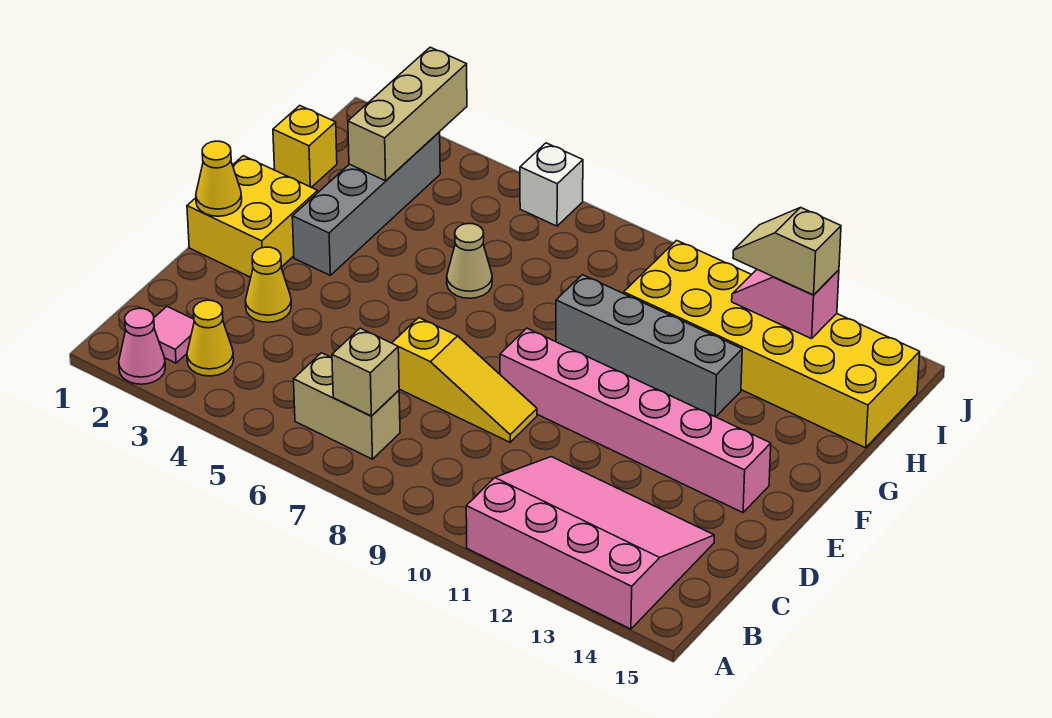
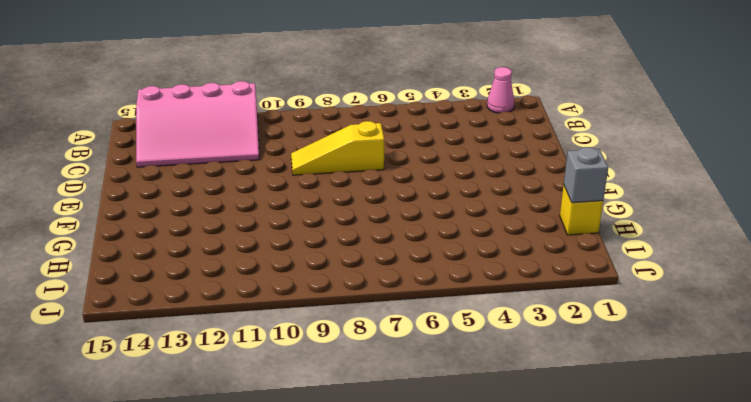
grey 1x1 brick [564,147,608,203] -> none
none -> pink 1x1 tile [154,307,194,363]
none -> yellow 1x1 cone [187,300,234,376]
none -> tan 1x2 brick [294,353,400,459]

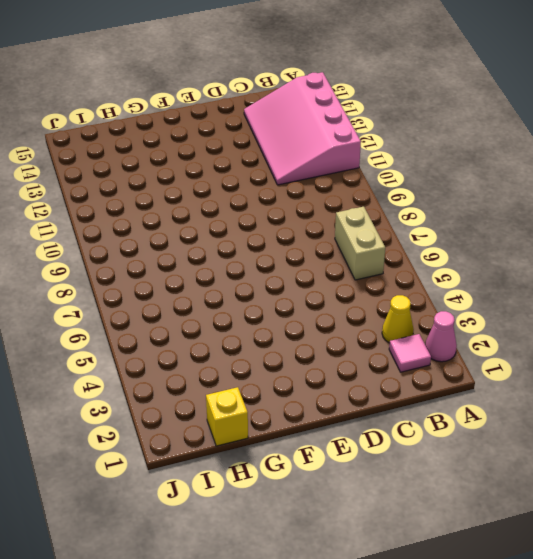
none -> yellow 1x1 cone [245,247,291,322]
none -> yellow 1x3 slope [392,318,537,442]
none -> yellow 2x2 brick [187,156,318,277]

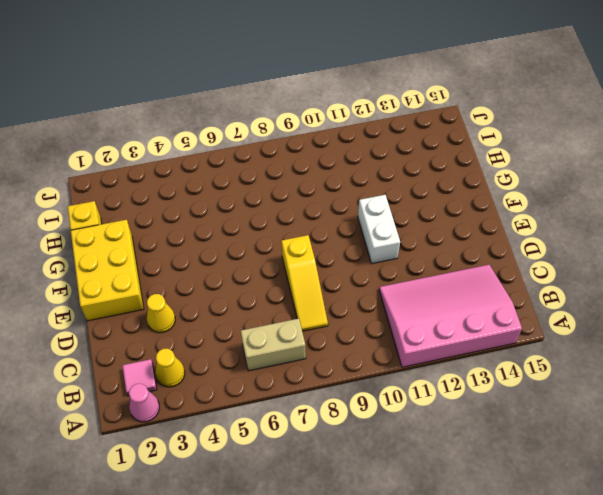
yellow 1x3 slope [281,235,328,331] -> yellow 1x3 slope turned to [392,318,537,442]
yellow 2x3 brick [71,220,144,321] -> yellow 2x2 brick [187,156,318,277]
white 1x2 brick [358,195,400,263] -> pink 1x6 brick [500,328,771,513]
none -> grey 1x4 brick [292,132,440,275]
none -> tan 1x1 cone [447,224,492,298]
none -> grey 1x4 brick [556,275,742,417]

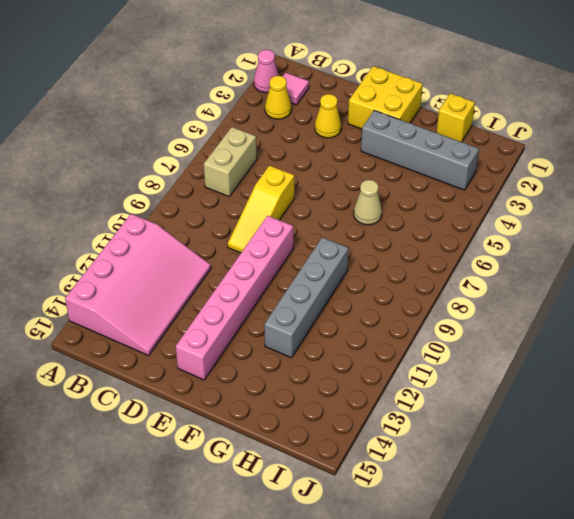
none -> yellow 2x6 brick [624,240,920,448]
none -> white 1x1 brick [520,143,583,226]
none -> tan 1x1 brick [332,328,399,416]

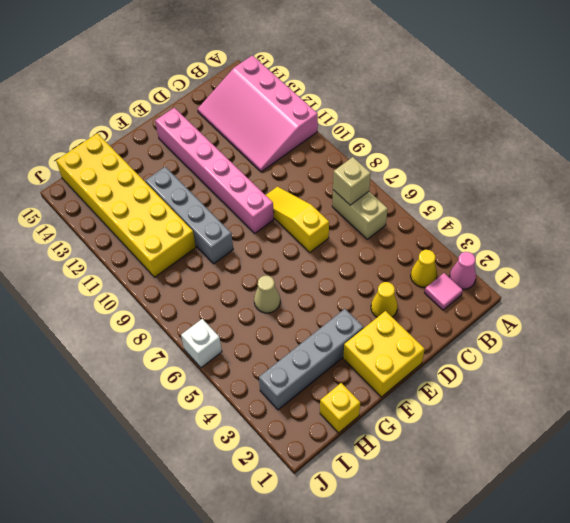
none -> yellow 1x1 cone [196,141,242,216]
none -> tan 1x3 brick [348,47,467,181]
none -> pink 1x2 slope [732,270,839,339]

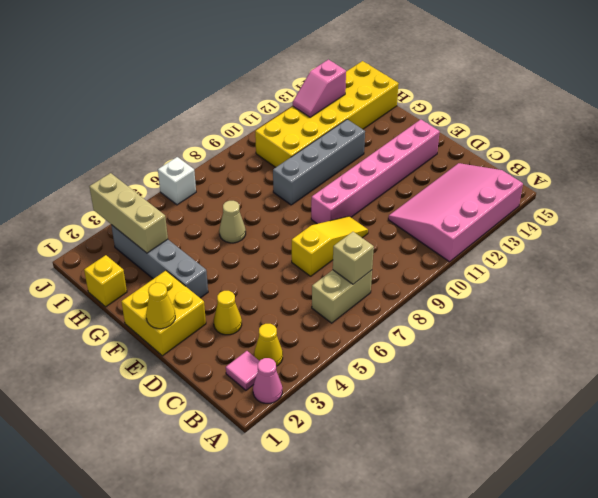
none -> tan 1x2 slope [733,207,841,295]

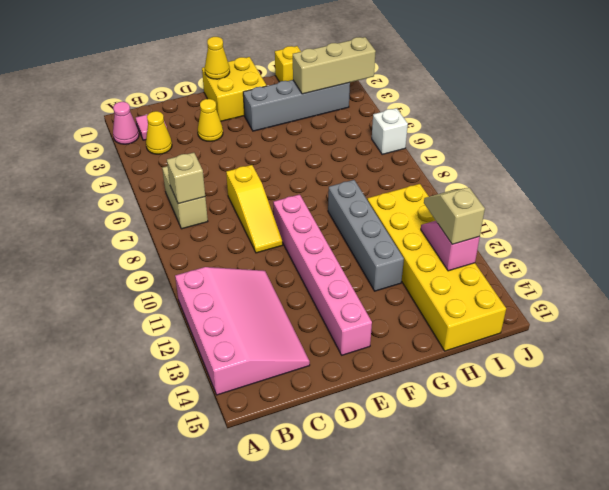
none -> tan 1x1 cone [447,224,492,298]

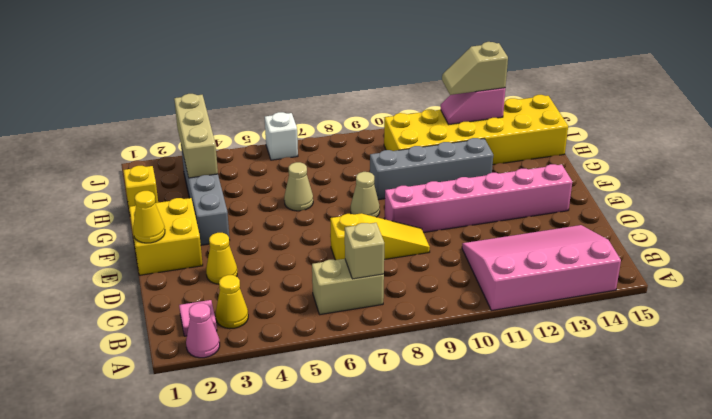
tan 1x1 cone [351,172,380,217] -> none

